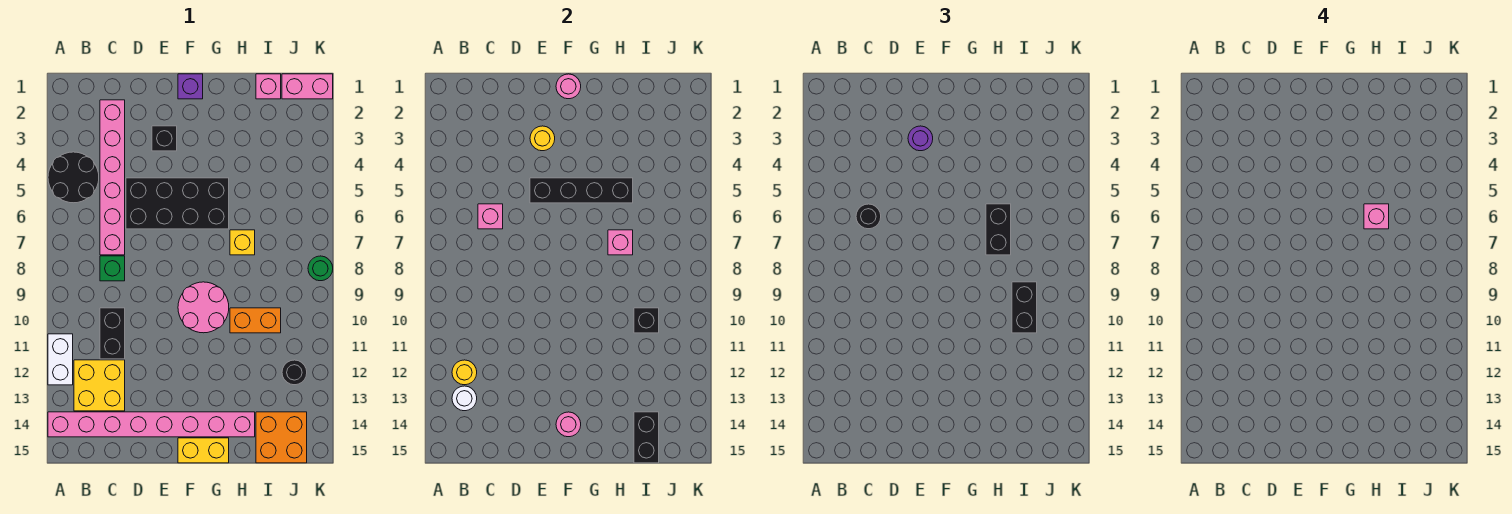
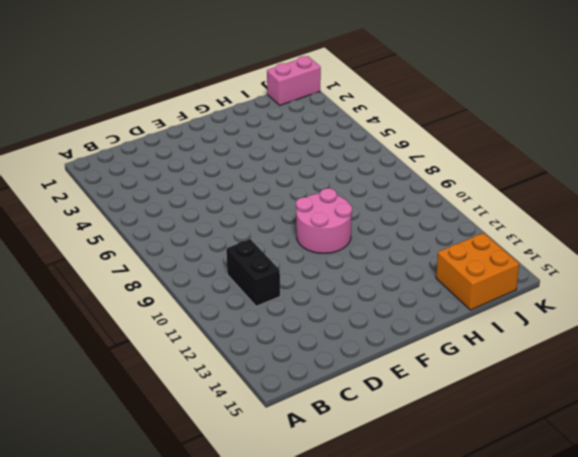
none -> black 2x2 round brick [48,152,99,203]
none -> white 1x2 brick [48,334,73,385]
none -> pink 1x8 brick [48,412,255,437]
none -> yellow 2x2 brick [74,360,125,411]

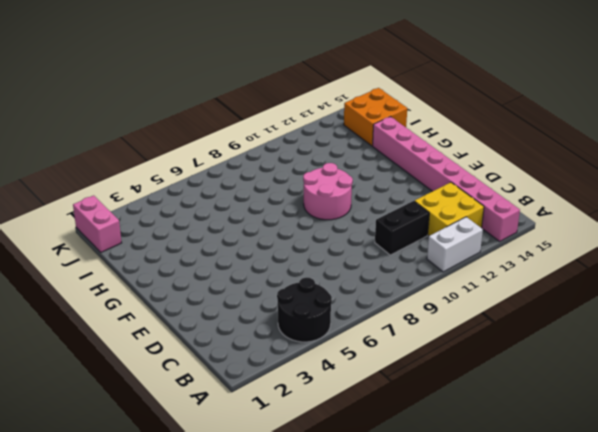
none -> pink 1x6 brick [100,100,125,255]
none -> green 1x1 brick [100,256,125,281]
none -> black 2x4 brick [126,178,229,229]
none -> black 1x1 brick [152,126,177,151]

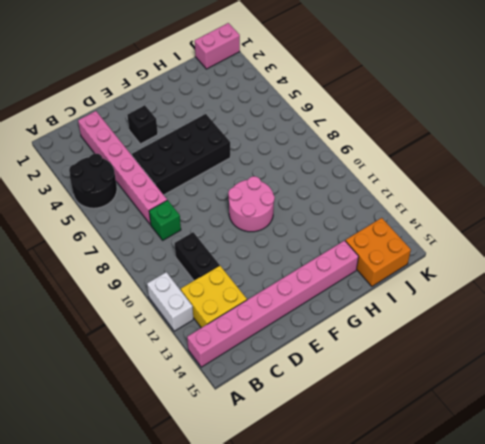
none -> purple 1x1 brick [178,74,203,99]
none -> yellow 1x2 brick [178,438,229,463]
none -> yellow 1x1 brick [230,230,255,255]
none -> orange 1x2 brick [230,308,281,333]

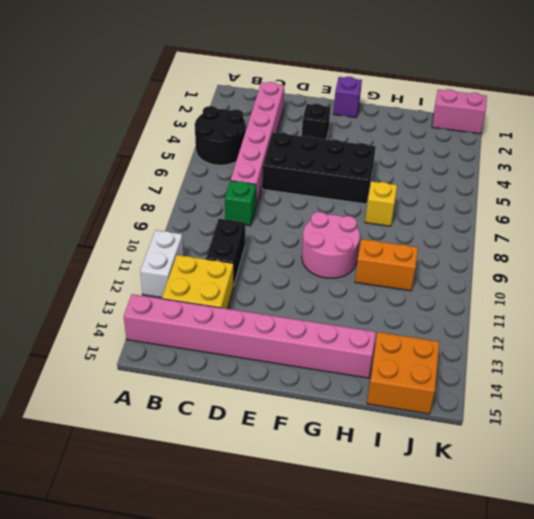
none -> yellow 1x2 brick [178,438,229,463]
none -> pink 1x1 brick [256,74,281,99]
none -> black 1x1 round brick [282,360,307,385]
none -> green 1x1 round brick [308,256,333,281]

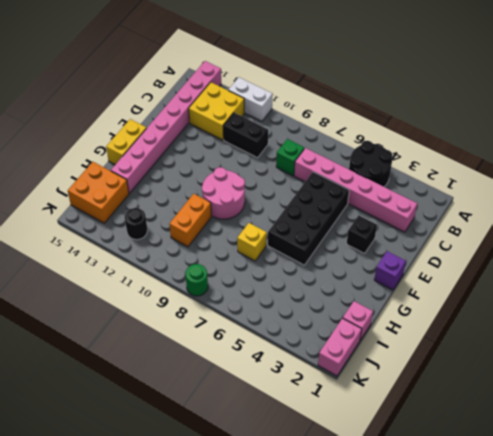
none -> yellow 1x1 round brick [452,360,477,385]
none -> white 1x1 round brick [452,386,477,411]
none -> pink 1x1 brick [478,204,503,229]
none -> yellow 1x1 round brick [530,126,555,151]

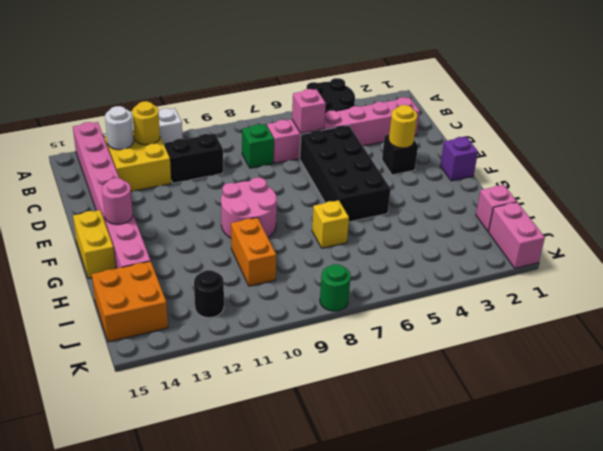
none -> black 1x4 brick [530,178,633,203]
none -> pink 1x1 round brick [556,74,581,99]
none -> pink 1x1 brick [608,230,633,255]
none -> black 1x1 brick [634,308,659,333]

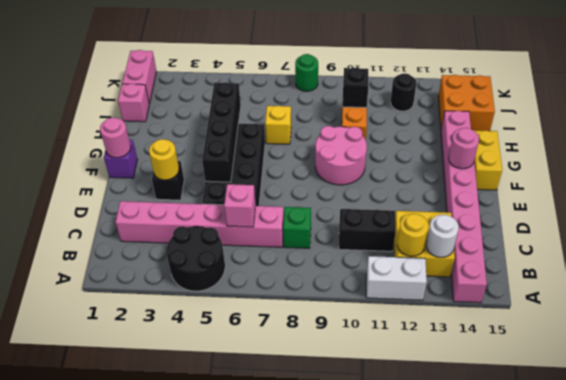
none -> pink 1x1 brick [608,230,633,255]
none -> black 1x2 brick [634,412,659,463]
none -> black 1x1 round brick [856,204,881,229]
none -> purple 1x1 round brick [908,126,933,151]

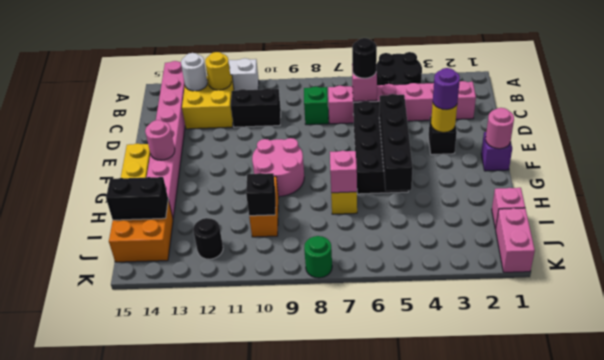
none -> black 1x2 brick [986,204,1011,255]
none -> black 1x2 brick [1012,282,1037,333]
none -> pink 1x1 brick [1364,204,1389,229]

